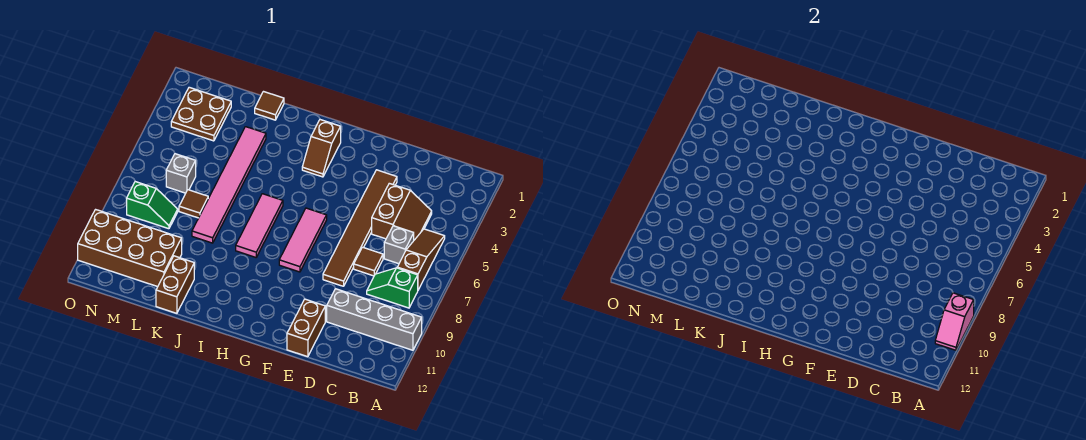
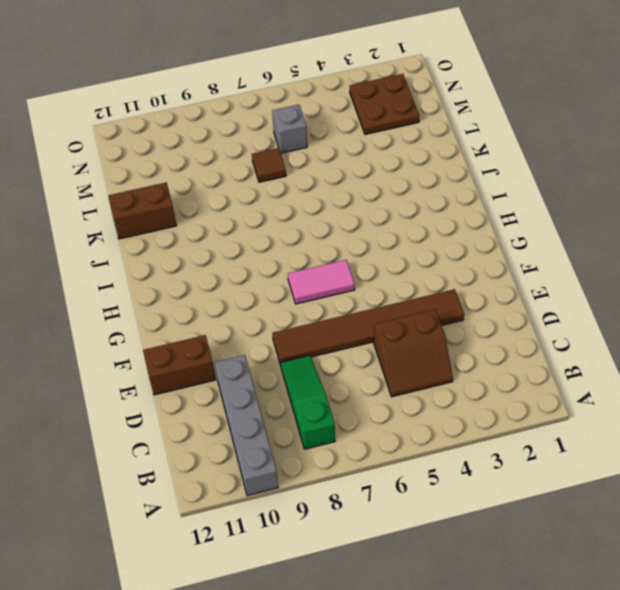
green 1x3 slope [280,355,335,449] -> green 1x2 slope [367,268,418,308]
pink 1x2 tile [288,260,355,304] -> pink 1x3 tile [279,208,327,272]
none -> brown 1x3 slope [397,229,445,290]
none -> grey 1x1 brick [384,226,414,264]
none -> brown 1x1 tile [354,247,383,276]

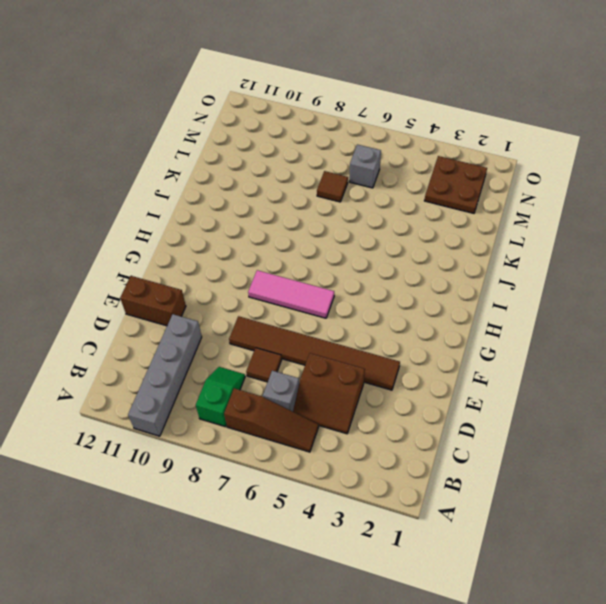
none -> brown 1x2 slope [302,120,341,177]
none -> pink 1x3 tile [236,194,283,257]
none -> brown 1x1 tile [255,92,284,120]

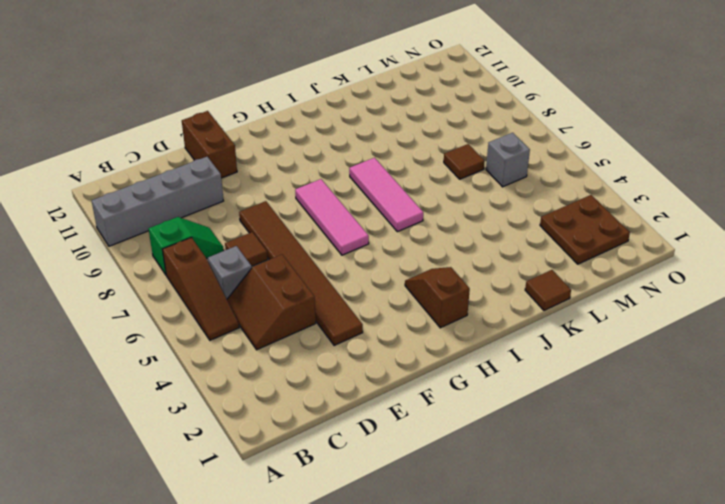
none -> pink 1x6 tile [192,127,266,243]
none -> brown 1x2 brick [156,256,194,313]
none -> brown 2x4 brick [78,210,182,287]

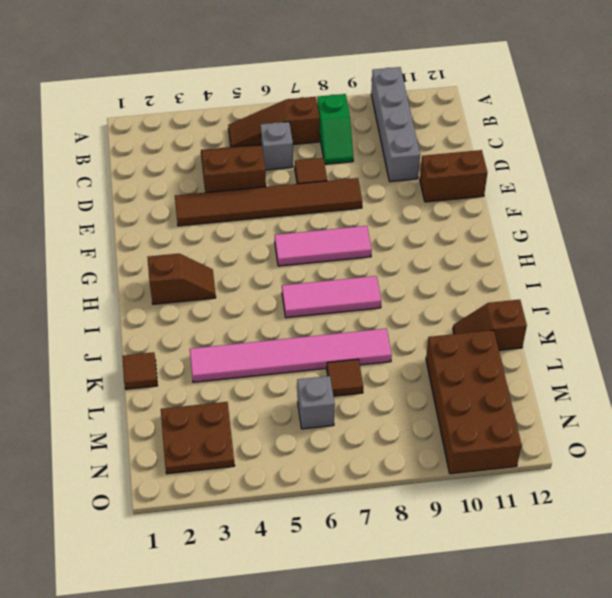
brown 1x2 slope [453,300,527,350] -> brown 1x2 brick [156,256,194,313]
none -> green 1x2 slope [127,182,178,229]
none -> pink 1x2 slope [935,293,974,350]

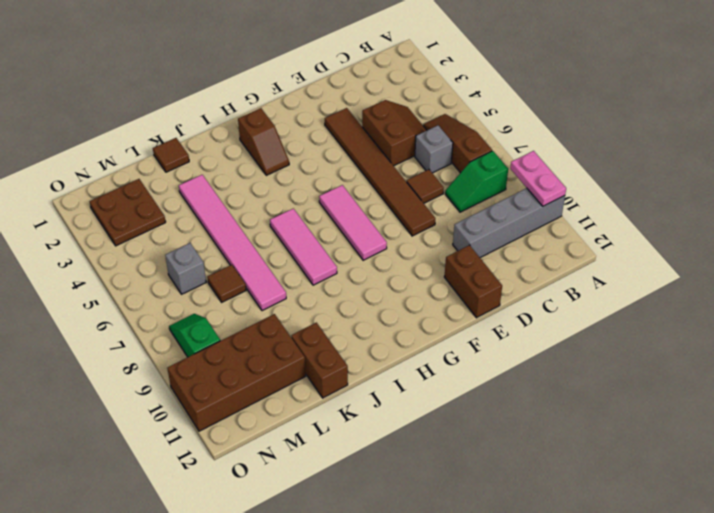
pink 1x2 plate [510,151,566,206] -> pink 1x2 slope [935,293,974,350]
green 1x2 slope [169,314,221,357] -> green 1x2 slope turned to [127,182,178,229]

